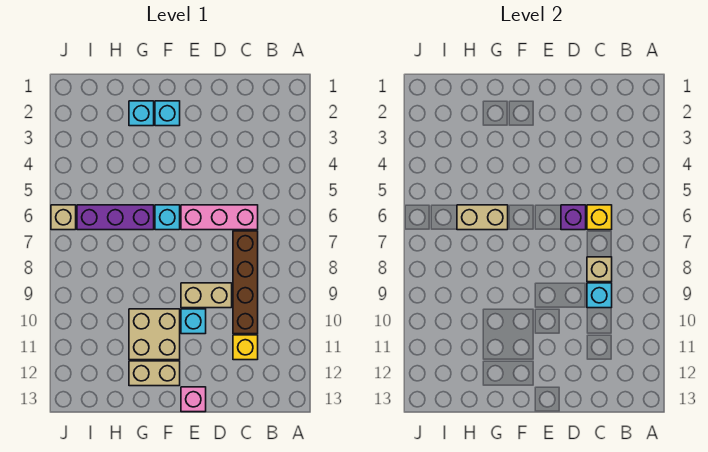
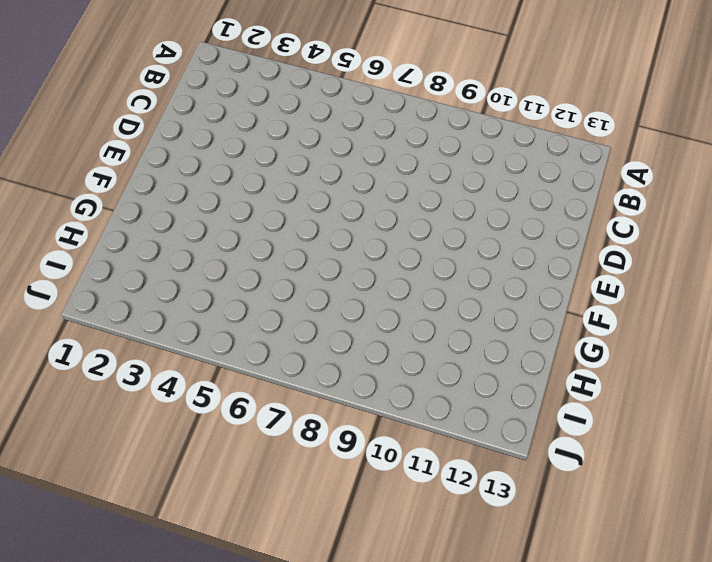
none -> pink 1x3 brick [181,205,258,230]
none -> brown 1x4 brick [233,231,258,334]
none -> yellow 1x1 brick [233,335,258,360]

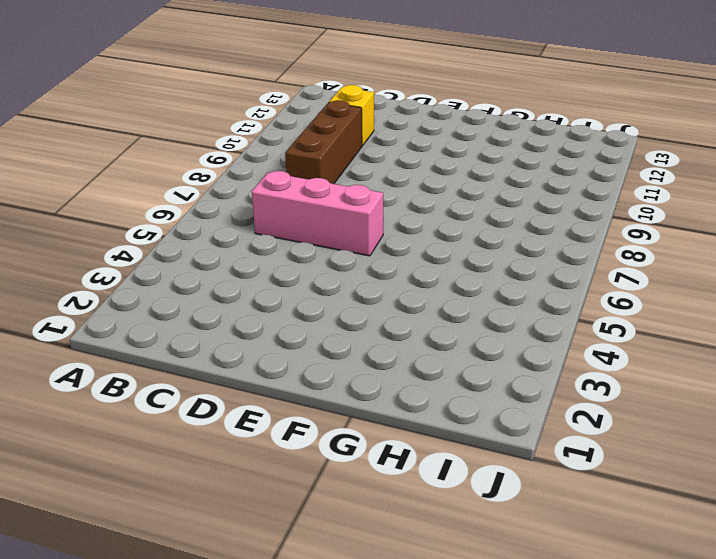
brown 1x3 brick [285,100,362,184] -> brown 1x4 brick [233,231,258,334]
none -> tan 1x2 brick [181,283,232,308]
none -> cyan 1x1 brick [181,309,206,334]
none -> pink 1x1 brick [181,387,206,412]

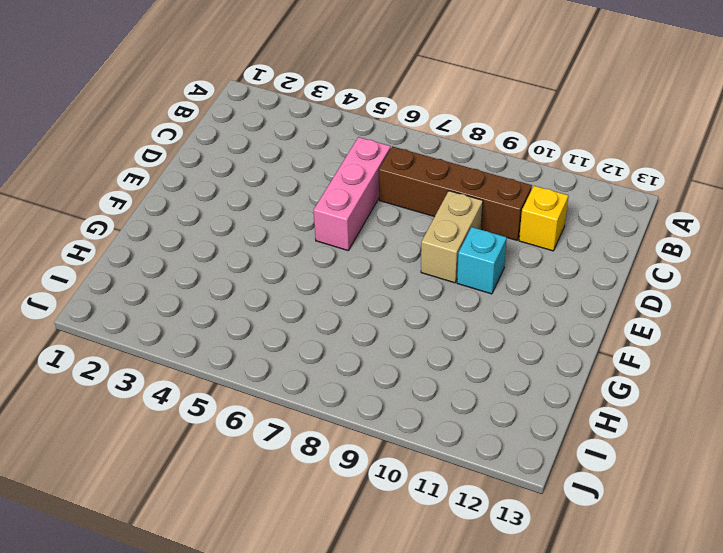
none -> pink 1x1 brick [181,387,206,412]
none -> cyan 1x1 brick [155,101,180,126]
none -> cyan 1x1 brick [155,205,180,230]

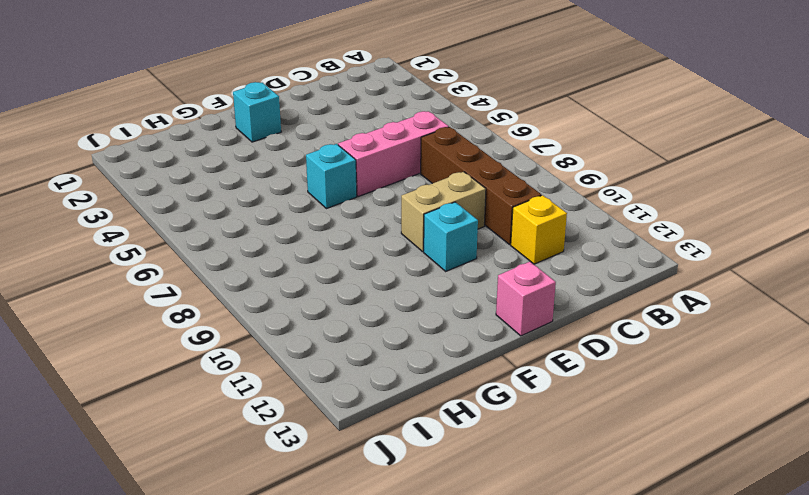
none -> tan 2x2 brick [129,309,180,360]
none -> tan 1x2 brick [129,361,180,386]
none -> cyan 1x1 brick [129,101,154,126]

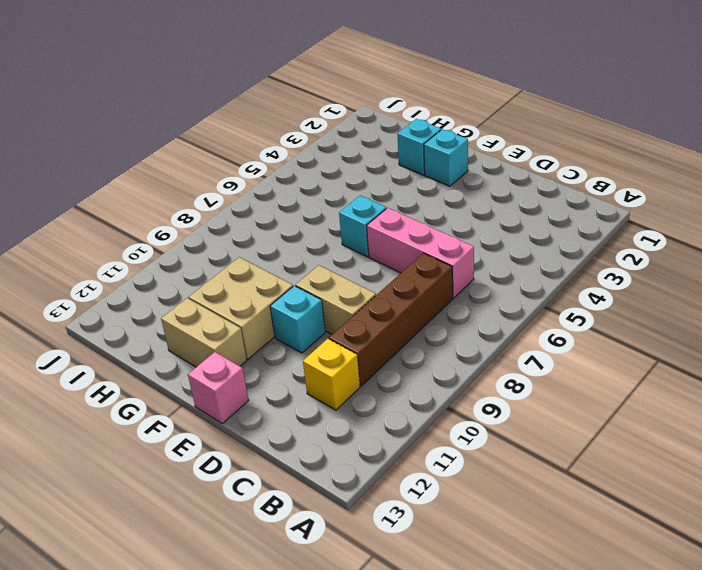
none -> purple 1x3 brick [77,205,154,230]
none -> tan 1x1 brick [51,205,76,230]
none -> yellow 1x1 brick [587,205,612,230]

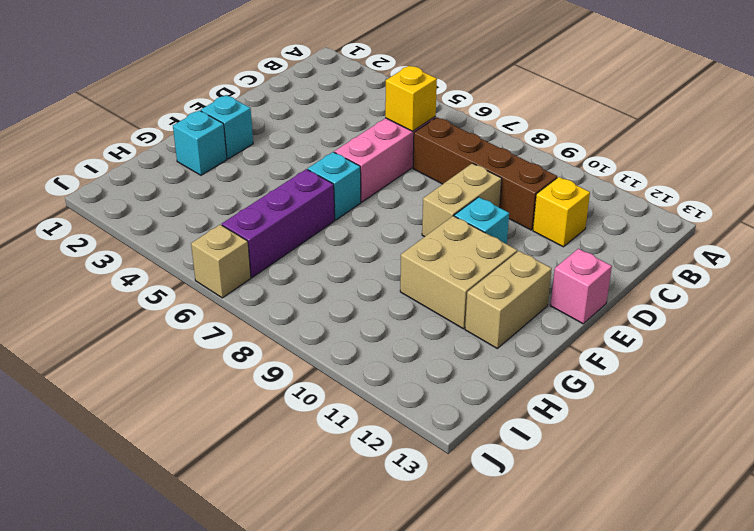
none -> tan 1x1 brick [587,257,612,282]
none -> cyan 1x1 brick [587,283,612,308]
none -> purple 1x1 brick [561,205,586,230]

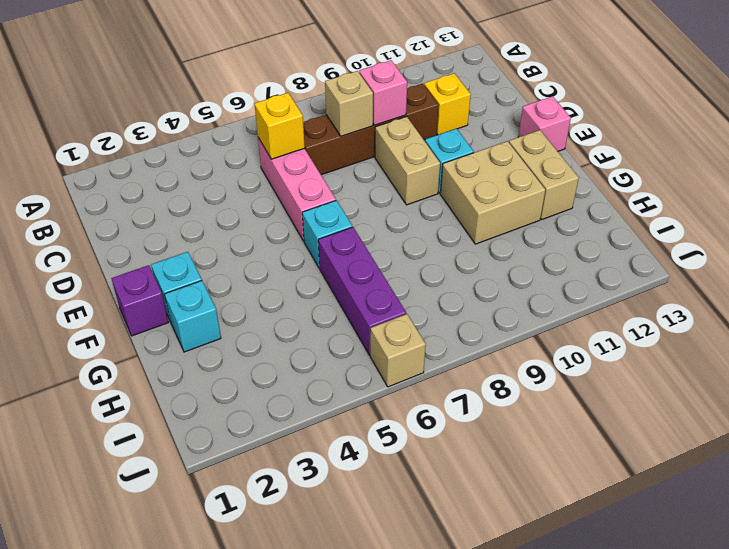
pink 1x1 brick [359,60,407,125] -> cyan 1x1 brick [587,283,612,308]
purple 1x1 brick [111,265,168,336] -> purple 1x1 brick moved to [561,205,586,230]
none -> tan 1x2 brick [457,205,508,230]

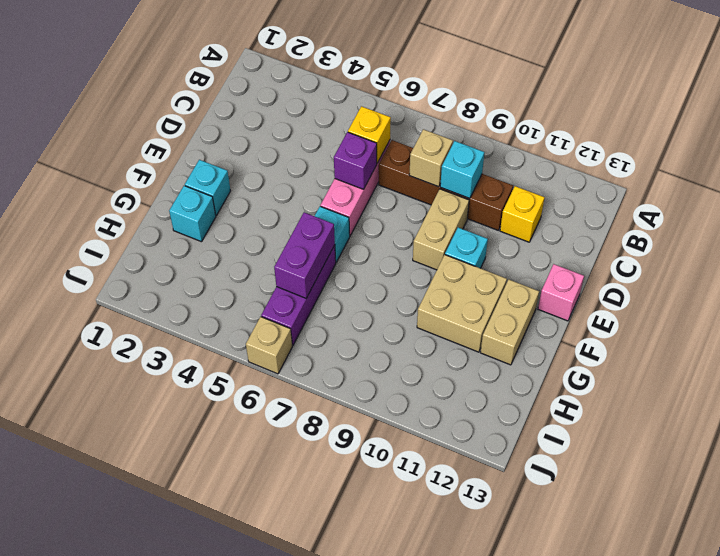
purple 1x2 brick [274,212,335,298] -> tan 1x2 brick [457,205,508,230]

